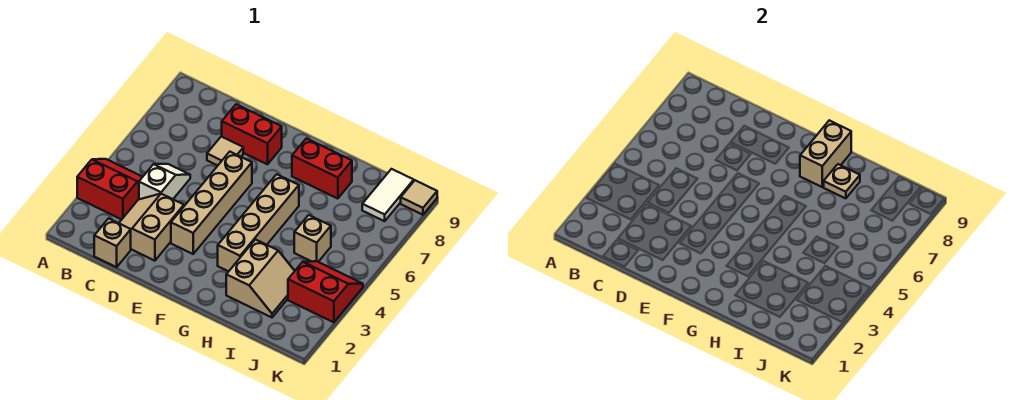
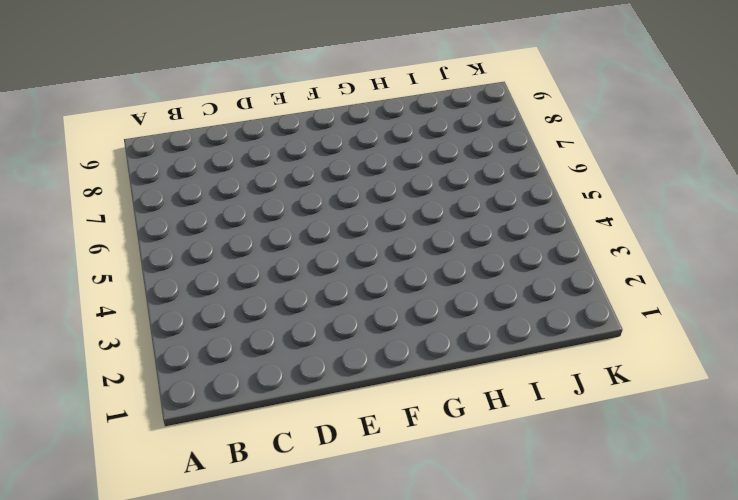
none -> red 2x2 slope [77,159,142,219]
none -> tan 1x1 brick [94,218,131,267]
none -> tan 2x2 slope [119,194,184,261]

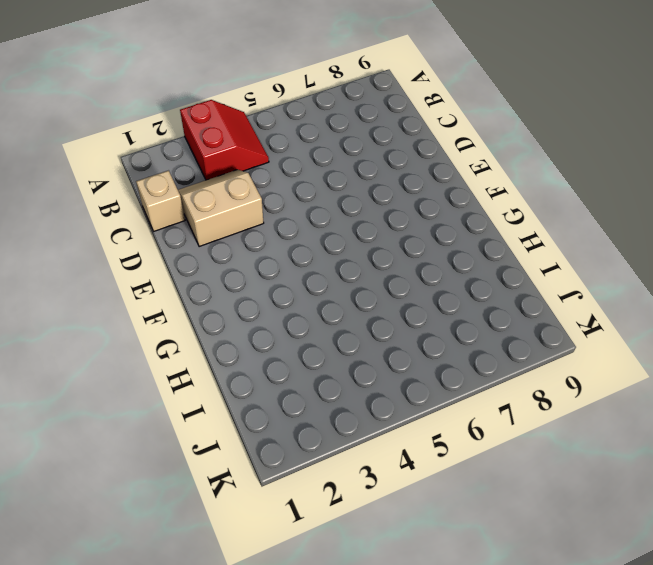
none -> white 1x2 slope [139,164,190,199]
none -> tan 1x1 tile [207,136,243,165]
none -> red 1x2 brick [222,104,282,164]

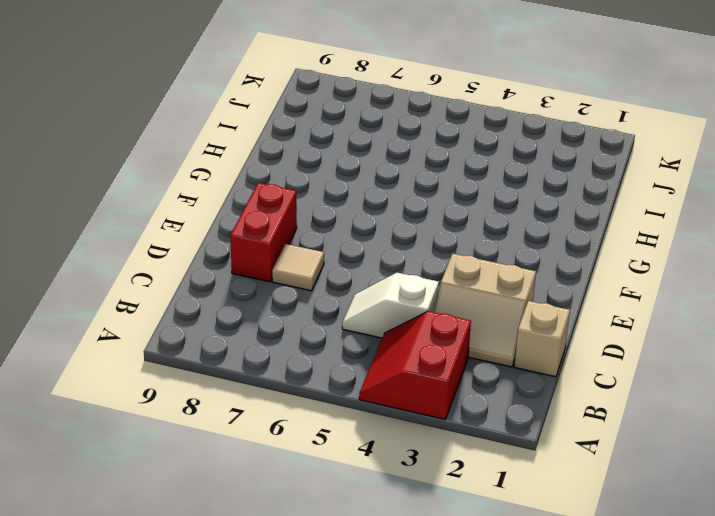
none -> tan 1x4 brick [171,152,252,254]
none -> tan 1x4 brick [218,174,299,271]
none -> red 1x2 brick [292,138,352,199]

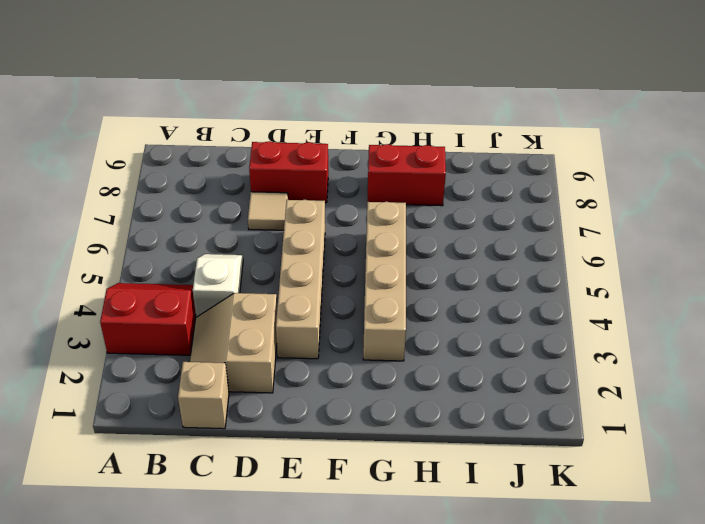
none -> tan 2x2 slope [226,240,294,317]
none -> tan 1x1 brick [294,215,331,262]
none -> red 2x2 slope [288,261,363,322]

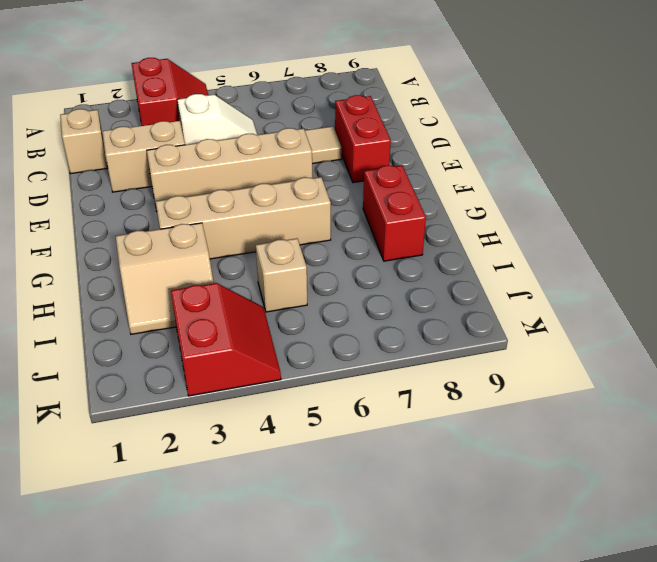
none -> white 1x2 tile [362,169,414,221]
none -> tan 1x1 tile [401,180,437,215]
none -> tan 1x2 brick [800,120,851,187]

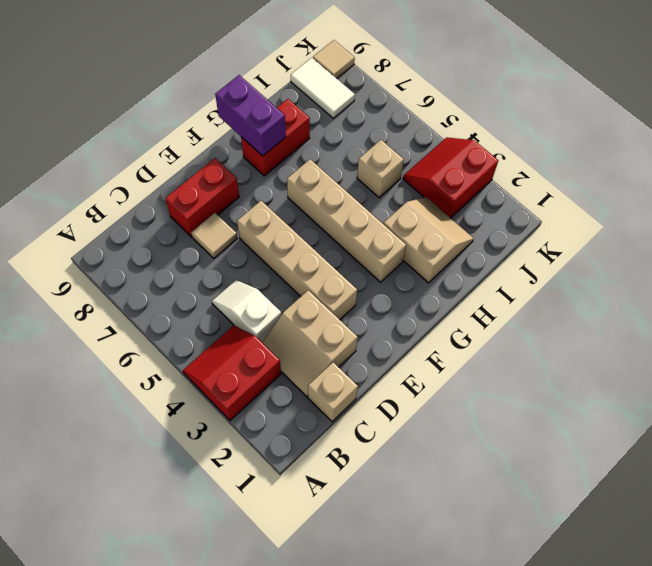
purple 1x2 brick [215,75,286,156] -> tan 1x2 brick [800,120,851,187]
none -> tan 1x1 plate [824,164,860,199]

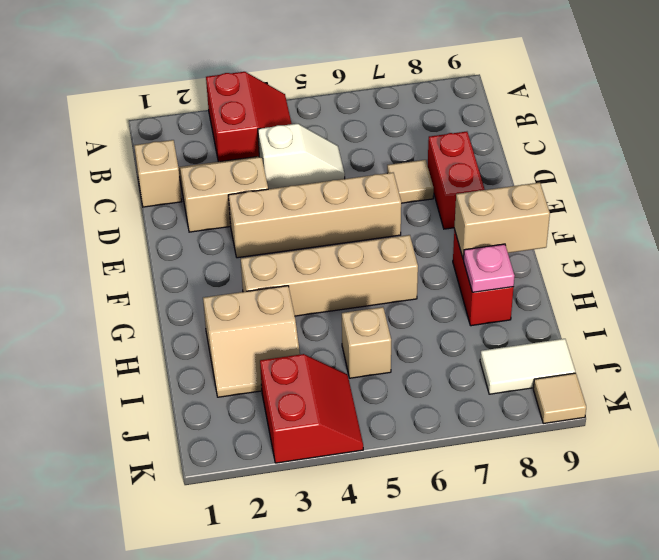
pink 1x1 plate [464,244,514,292] -> tan 1x1 plate [824,164,860,199]

